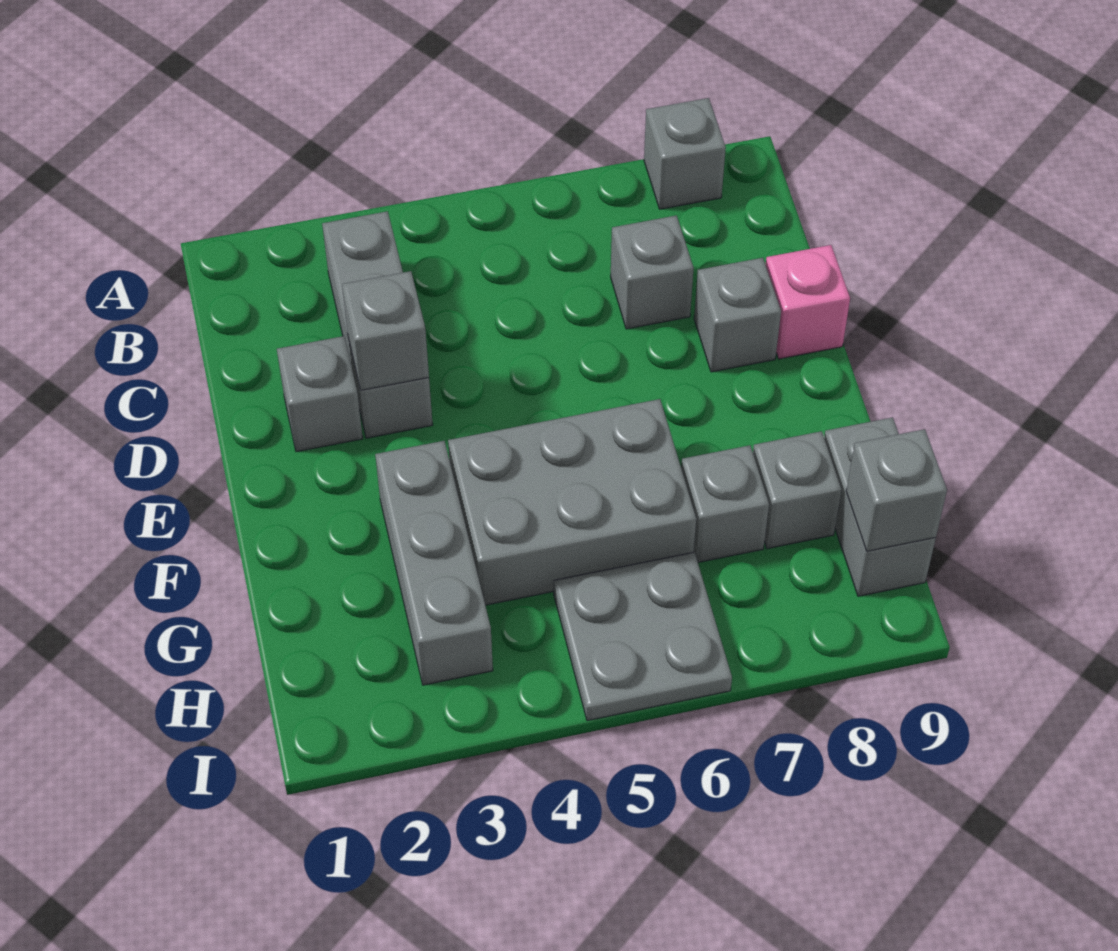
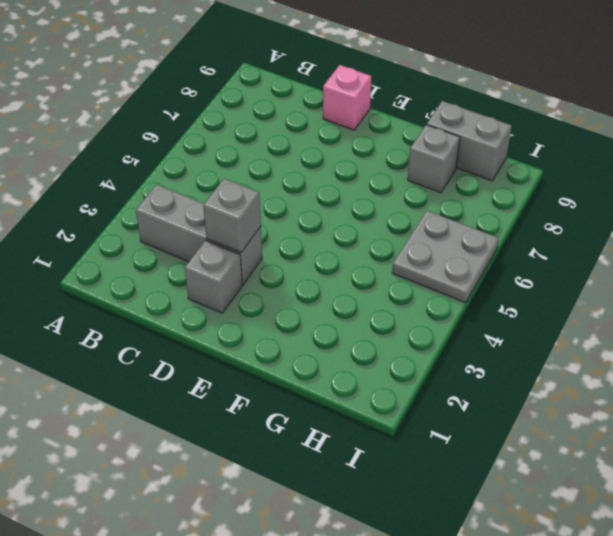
none -> grey 1x1 brick [644,98,726,209]
none -> grey 1x1 brick [611,215,694,329]
none -> grey 1x1 brick [694,258,781,372]

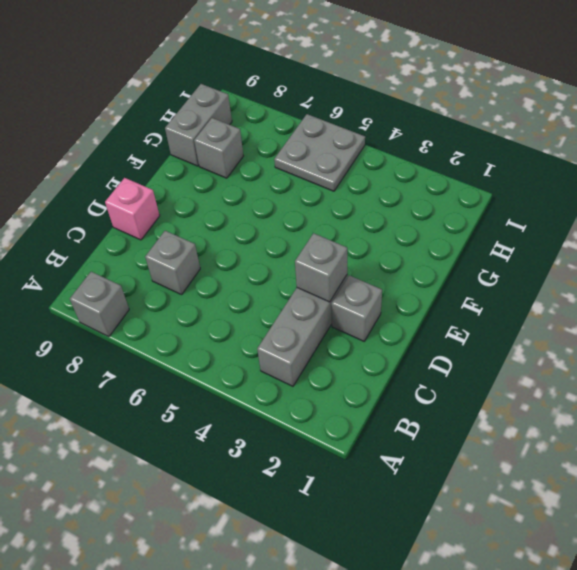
none -> grey 1x1 brick [694,258,781,372]
none -> grey 1x3 brick [375,441,493,685]
none -> grey 2x3 brick [448,399,696,605]

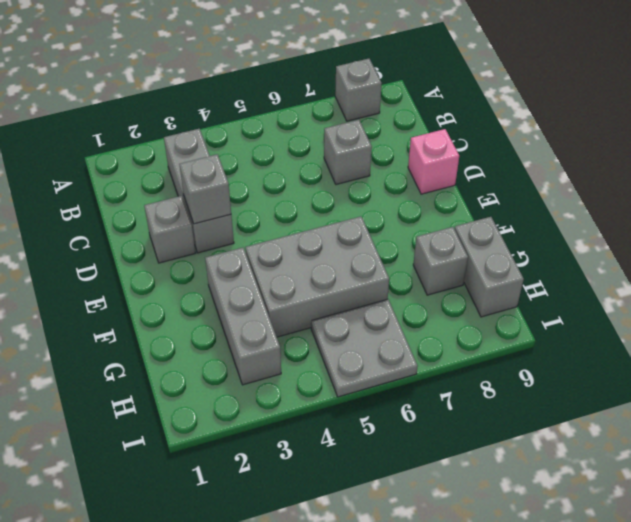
none -> grey 1x1 brick [694,258,781,372]
none -> grey 1x1 brick [681,445,769,562]
none -> grey 1x1 brick [846,429,947,551]

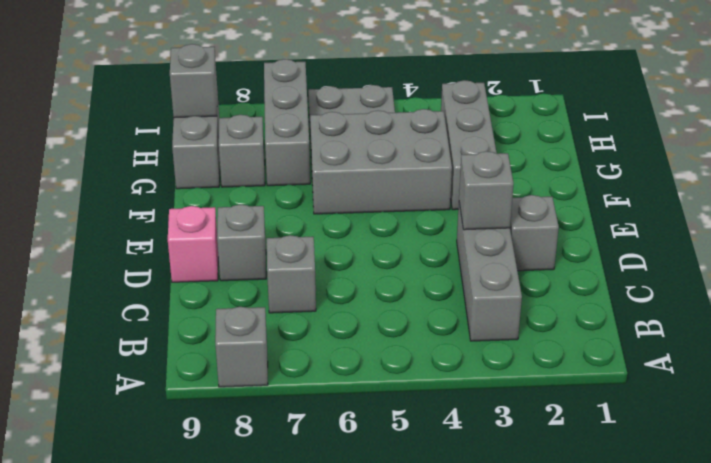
grey 1x3 brick [264,59,310,186] -> grey 1x1 brick [681,445,769,562]

